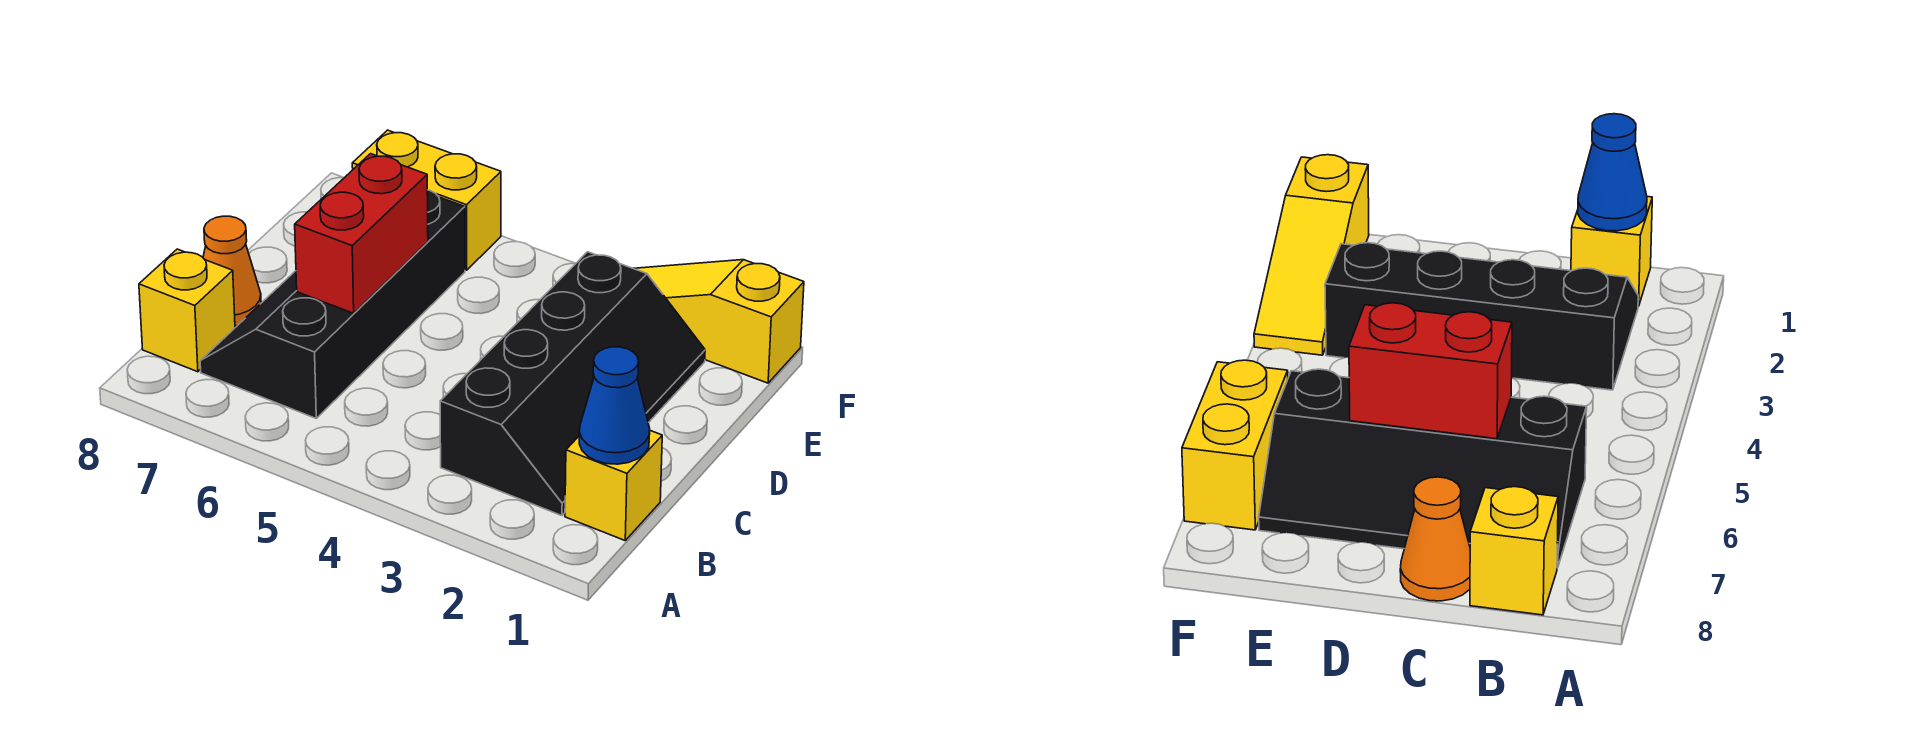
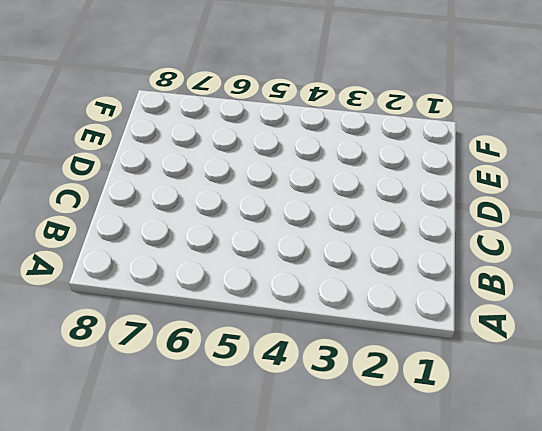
none -> yellow 1x1 brick [565,431,662,540]
none -> black 2x4 slope [440,252,705,516]

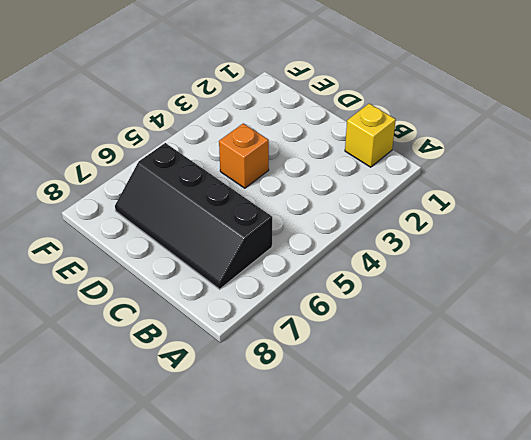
orange 1x1 brick [219,123,269,188] -> none
none -> black 2x4 slope [440,252,705,516]
none -> yellow 1x1 brick [139,249,235,372]

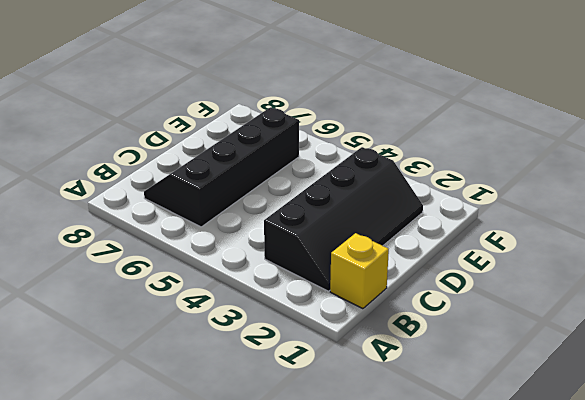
none -> yellow 1x1 brick [139,249,235,372]
none -> orange 1x1 cone [203,216,261,326]

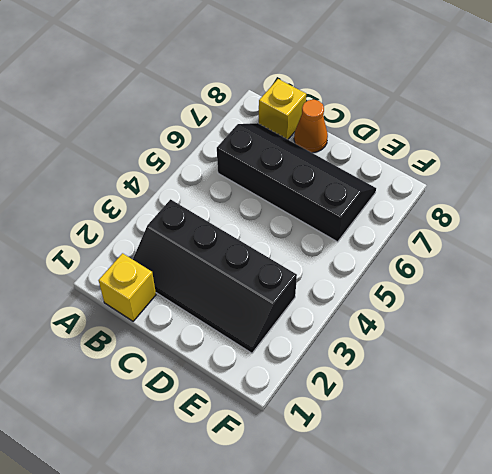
none -> yellow 1x3 slope [633,260,804,383]
none -> yellow 1x2 brick [352,130,501,270]

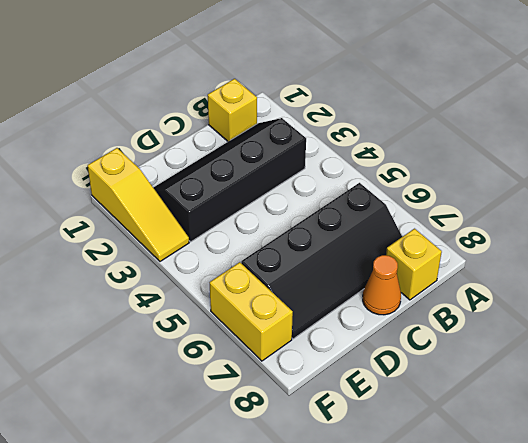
none -> blue 1x1 cone [579,347,650,464]
none -> red 1x2 brick [295,154,428,313]

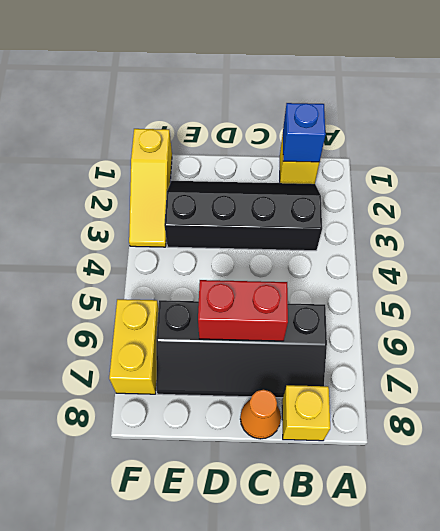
blue 1x1 brick [283,103,326,162] -> blue 1x1 cone [579,347,650,464]

